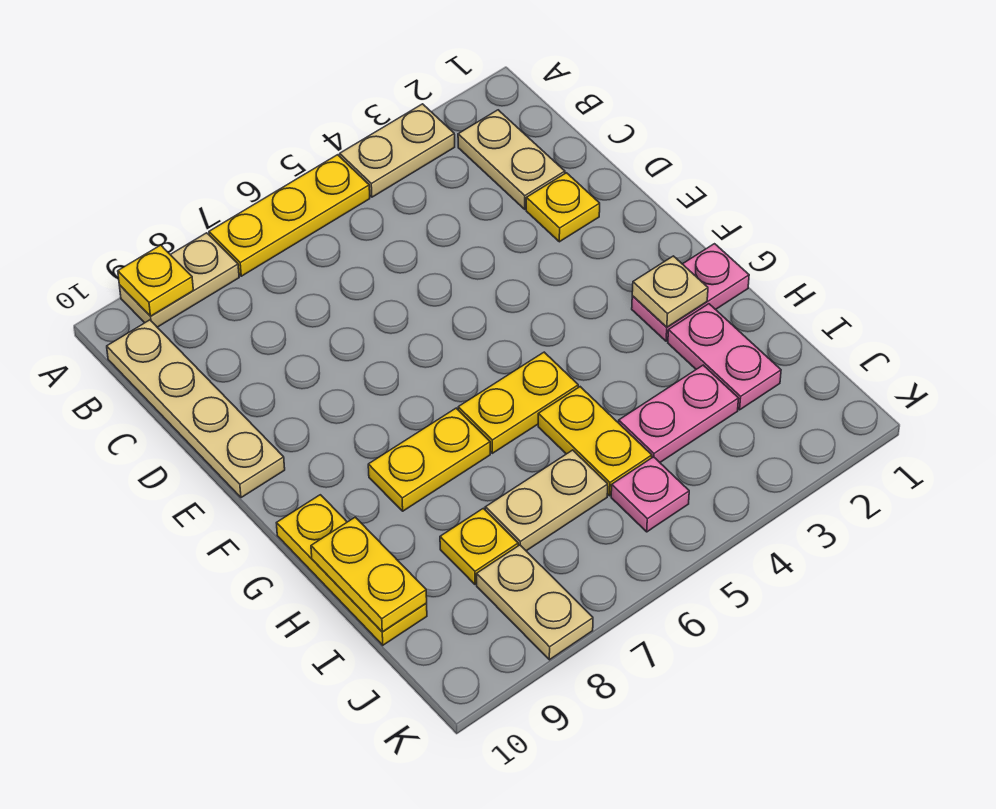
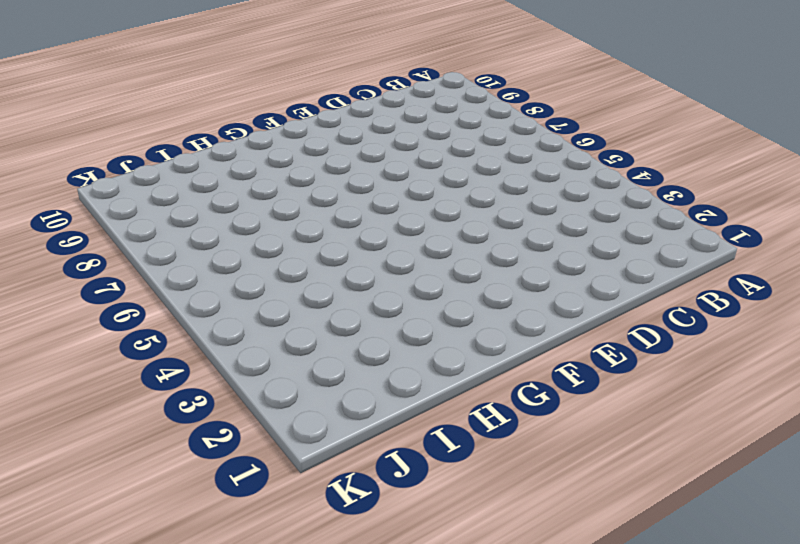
none -> tan 1x2 plate [340,104,455,197]
none -> yellow 1x3 plate [209,155,370,276]
none -> tan 1x2 plate [119,233,239,327]

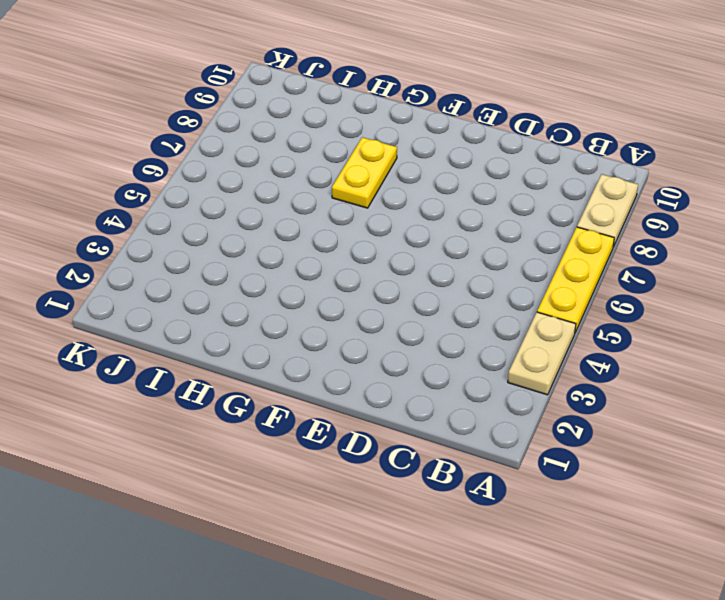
none -> tan 1x2 plate [458,110,565,209]
none -> tan 1x4 plate [107,320,285,498]
none -> yellow 1x1 plate [526,173,600,242]

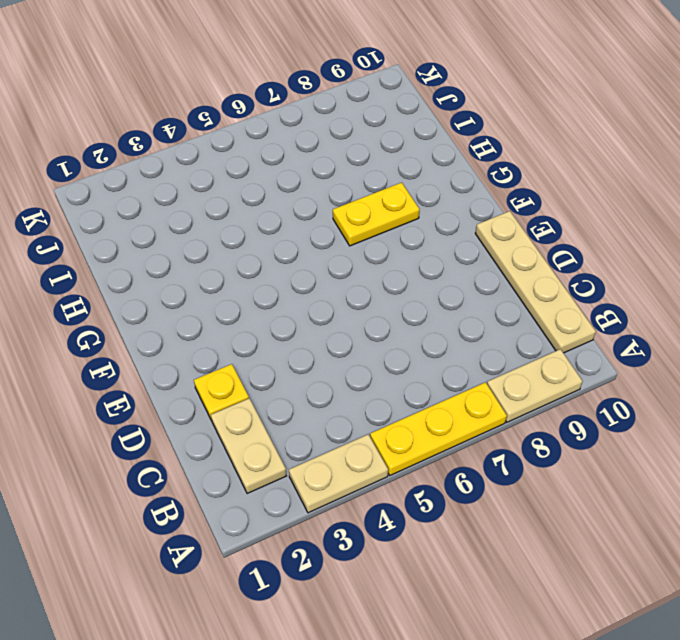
none -> pink 1x2 plate [632,244,749,341]
none -> yellow 1x2 plate [458,352,578,453]
none -> yellow 1x3 plate [277,495,427,645]

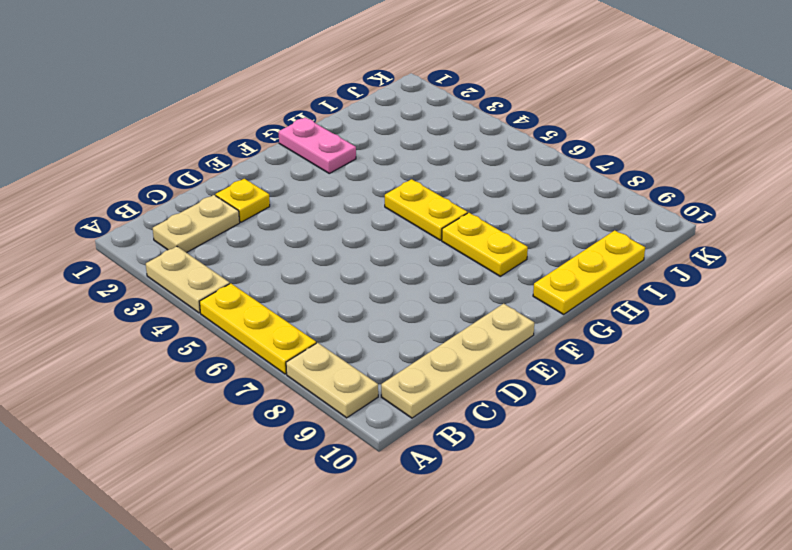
none -> pink 1x2 plate [668,304,781,410]
none -> yellow 1x2 plate [538,387,652,496]
none -> pink 1x2 plate [619,365,739,462]

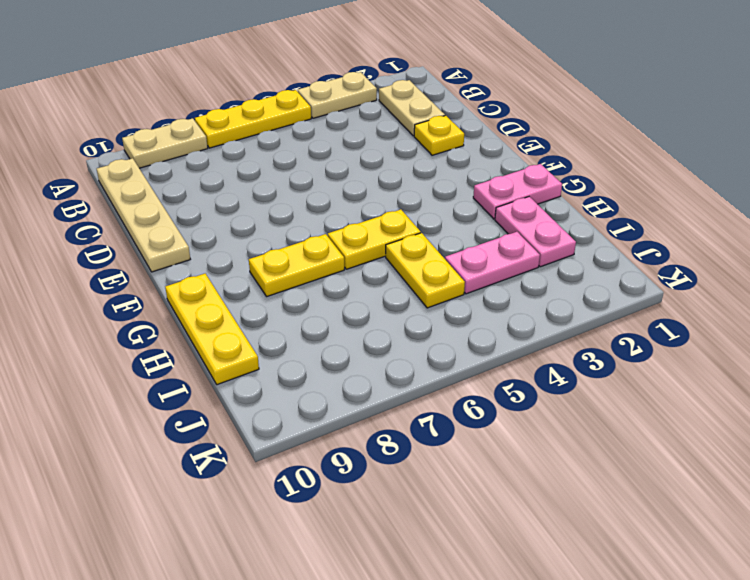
none -> tan 1x2 plate [485,450,608,551]
none -> yellow 1x1 plate [440,508,518,584]
none -> pink 1x1 plate [611,457,689,532]

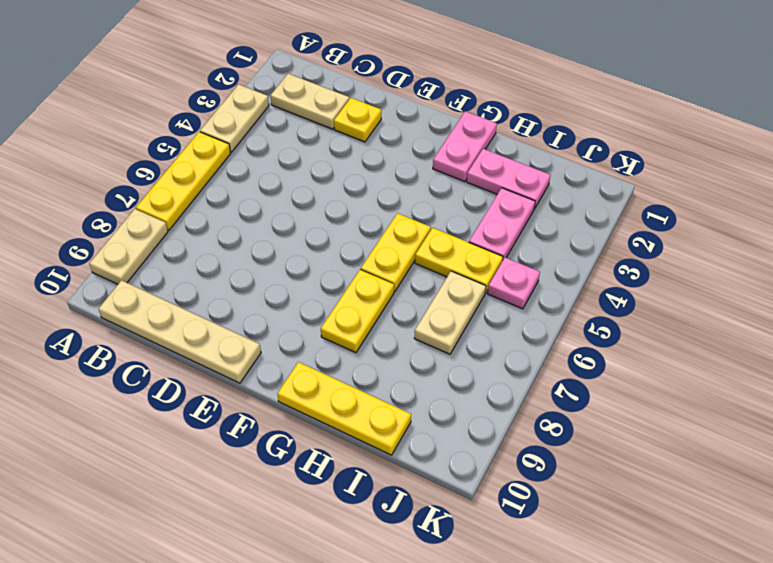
none -> yellow 1x1 plate [440,508,518,584]
none -> tan 1x2 plate [477,545,593,660]
none -> yellow 1x1 plate [118,245,193,316]

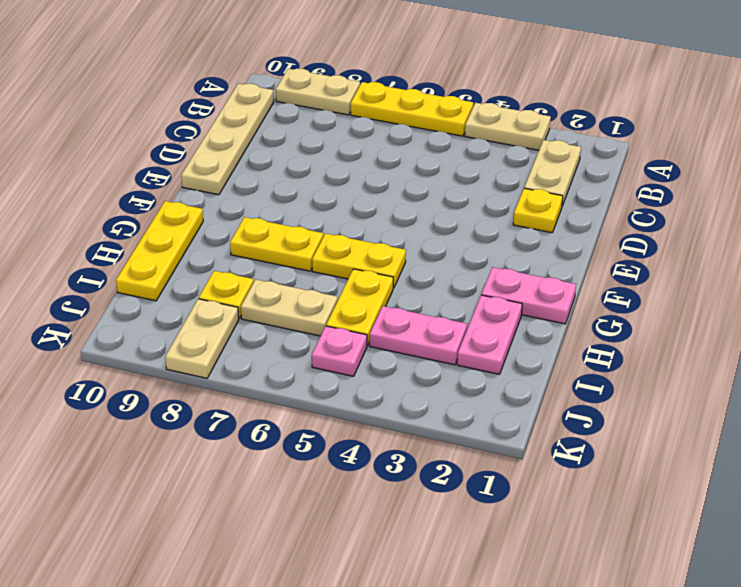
none -> yellow 1x1 plate [118,245,193,316]
none -> tan 1x1 plate [632,256,708,327]
none -> yellow 1x2 plate [311,517,427,632]

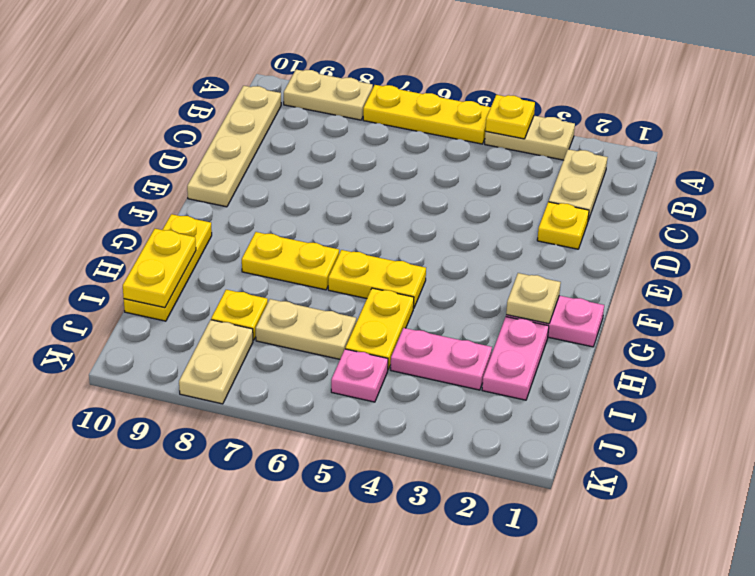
yellow 1x1 plate [485,95,535,139] -> yellow 1x1 plate moved to [118,245,193,316]

